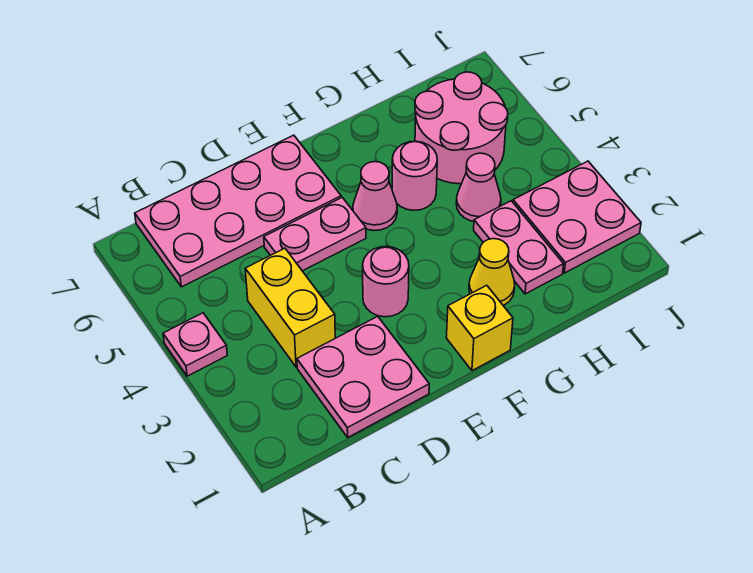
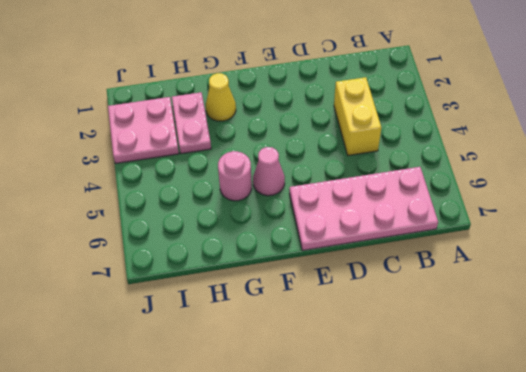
none -> pink 1x1 plate [163,313,227,376]
none -> pink 2x2 plate [297,316,429,437]
none -> pink 1x2 plate [264,197,366,271]

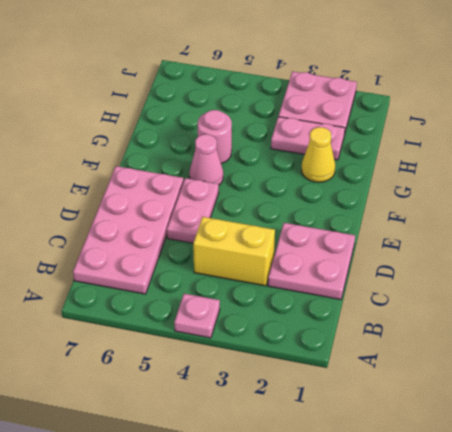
none -> pink 1x1 round brick [363,246,409,317]
none -> yellow 1x1 brick [446,285,513,371]
none -> pink 1x1 cone [456,153,501,221]

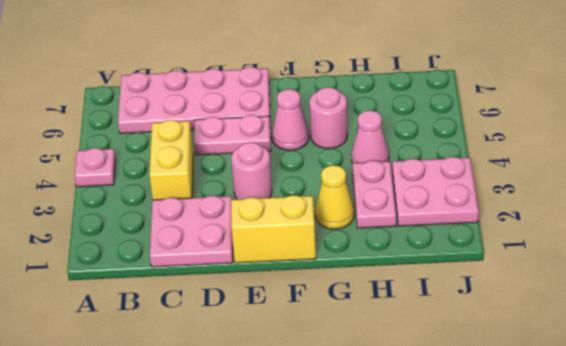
yellow 1x2 brick [231,195,316,263] -> yellow 1x1 brick [446,285,513,371]
none -> pink 2x2 round brick [415,72,508,184]

